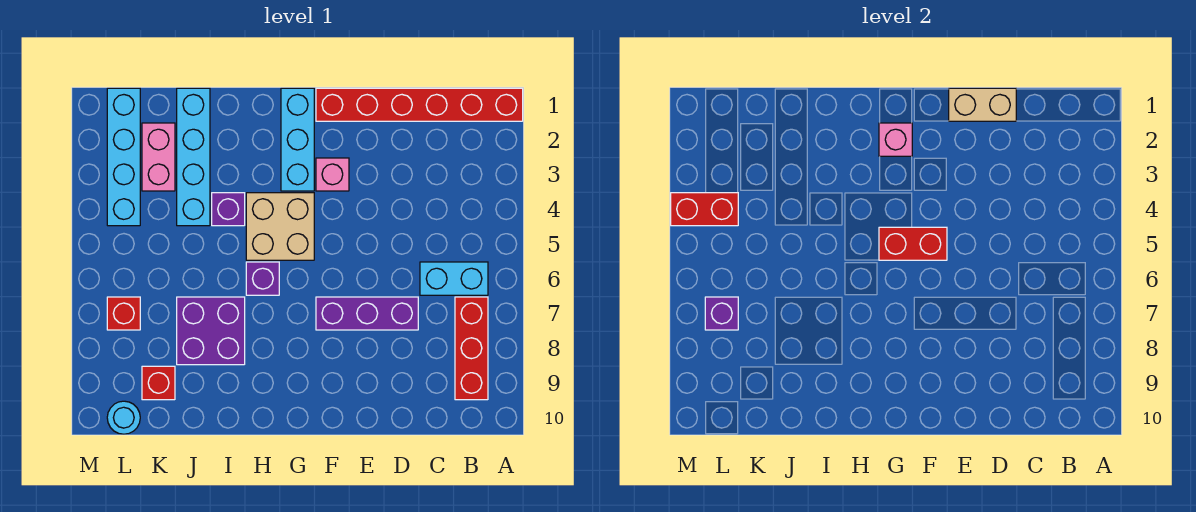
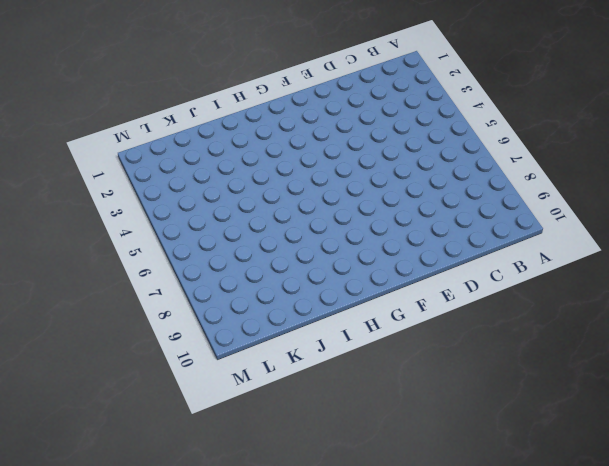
none -> red 1x6 brick [316,88,523,121]
none -> cyan 1x2 brick [420,262,488,295]
none -> red 1x3 brick [455,297,488,400]

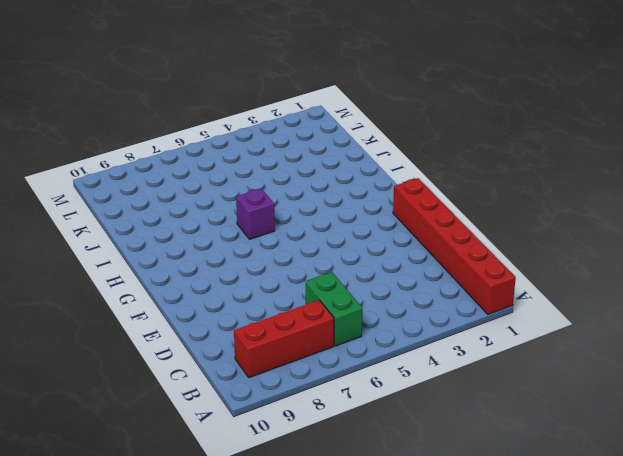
green 1x2 brick [306,272,363,346] -> cyan 1x2 brick [420,262,488,295]
none -> purple 1x3 brick [316,297,418,330]
none -> pink 1x1 brick [316,158,349,191]
none -> cyan 1x3 brick [281,88,314,191]

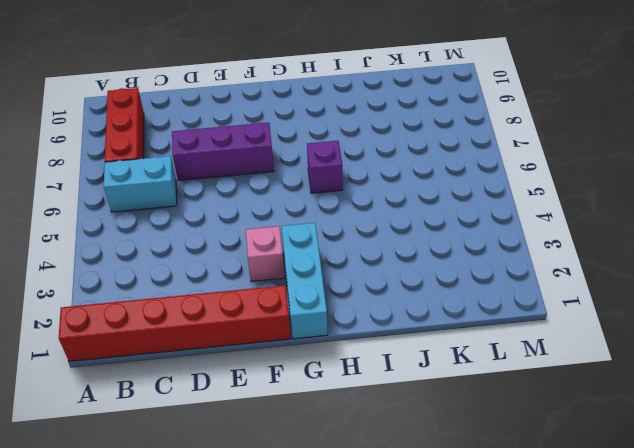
none -> tan 2x2 brick [246,193,314,260]
none -> purple 1x1 brick [212,193,245,226]
none -> purple 2x2 brick [177,297,245,365]

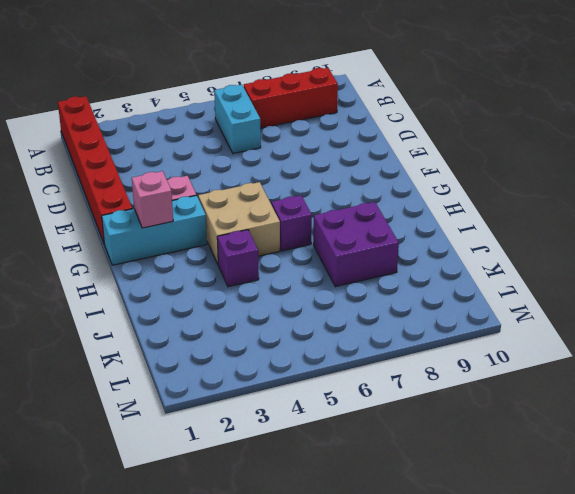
none -> purple 1x3 brick [316,297,418,330]
none -> cyan 1x4 brick [177,88,210,226]
none -> pink 1x2 brick [142,123,175,191]

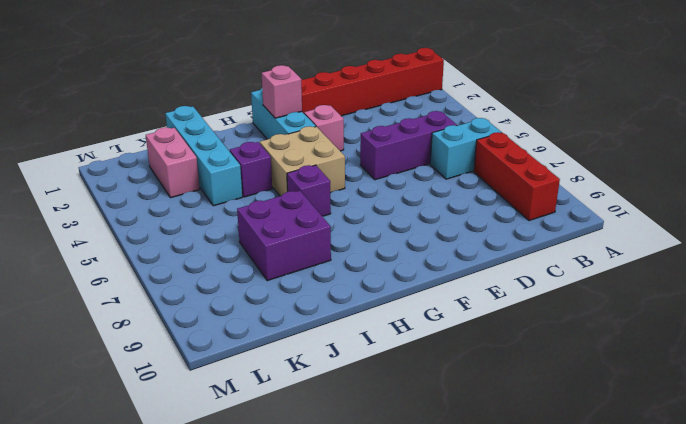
purple 1x3 brick [360,111,457,180] -> purple 1x3 brick moved to [316,297,418,330]
none -> red 1x1 brick [142,366,175,400]
none -> cyan 1x4 brick [107,88,140,226]
none -> red 1x1 brick [107,297,140,330]

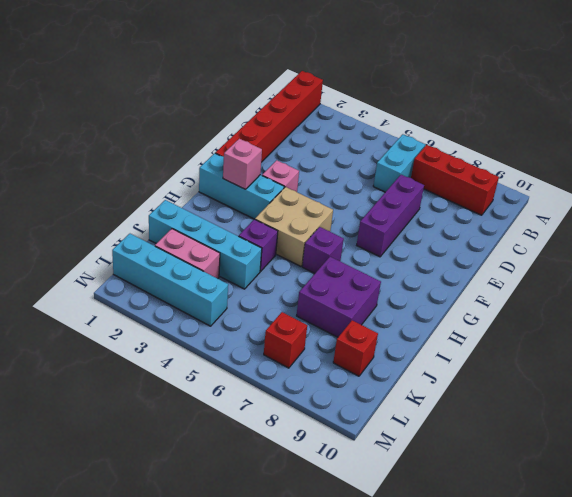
none -> cyan 1x1 round brick [107,401,140,434]
none -> tan 1x2 brick [949,88,1016,121]
none -> red 1x2 brick [879,227,947,260]

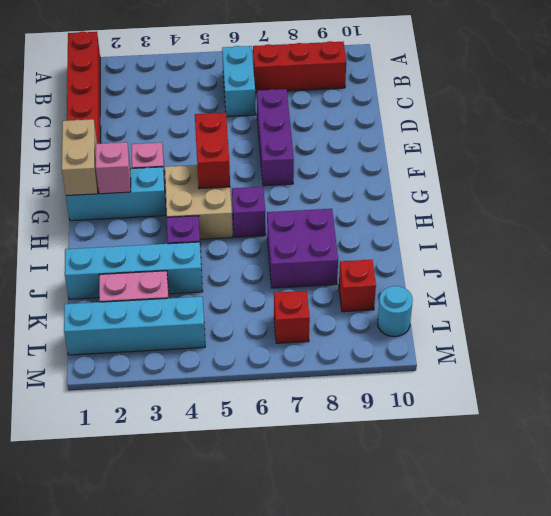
tan 1x2 brick [62,119,98,196] -> tan 1x2 brick moved to [949,88,1016,121]
none -> red 1x2 brick [671,193,738,226]
none -> purple 1x1 brick [705,297,738,330]

